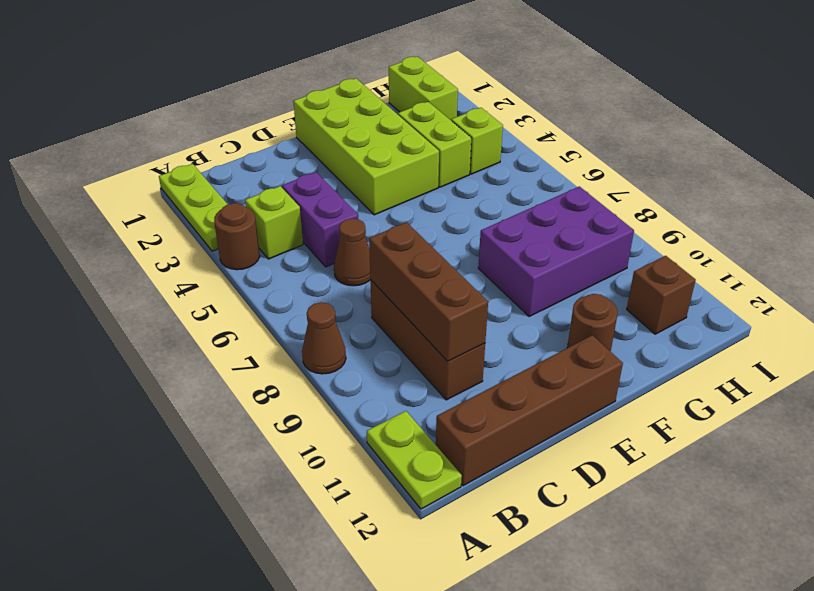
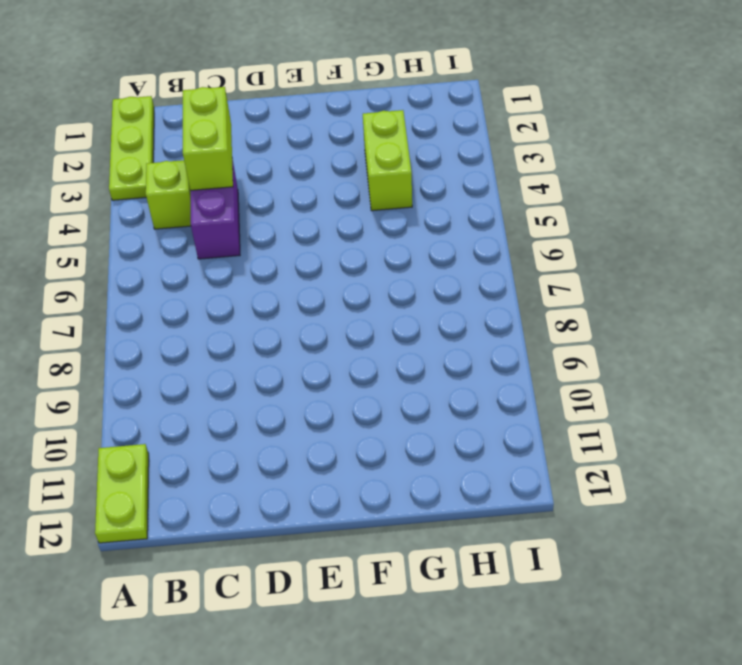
lime 1x2 brick [183,87,233,190] -> lime 1x2 brick moved to [389,57,458,120]
none -> brown 1x1 round brick [214,203,260,270]
none -> brown 1x1 cone [302,302,346,374]
none -> brown 1x4 brick [436,335,623,486]

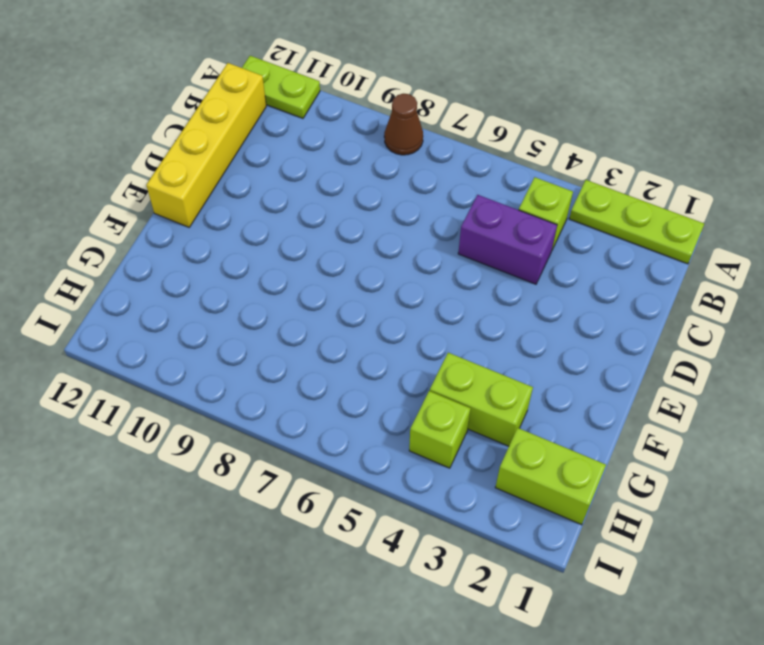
yellow 1x4 brick [146,63,266,227] -> brown 1x4 brick [436,335,623,486]
none -> brown 1x1 round brick [214,203,260,270]
none -> brown 1x1 cone [334,219,370,286]
none -> brown 1x3 brick [370,280,485,400]

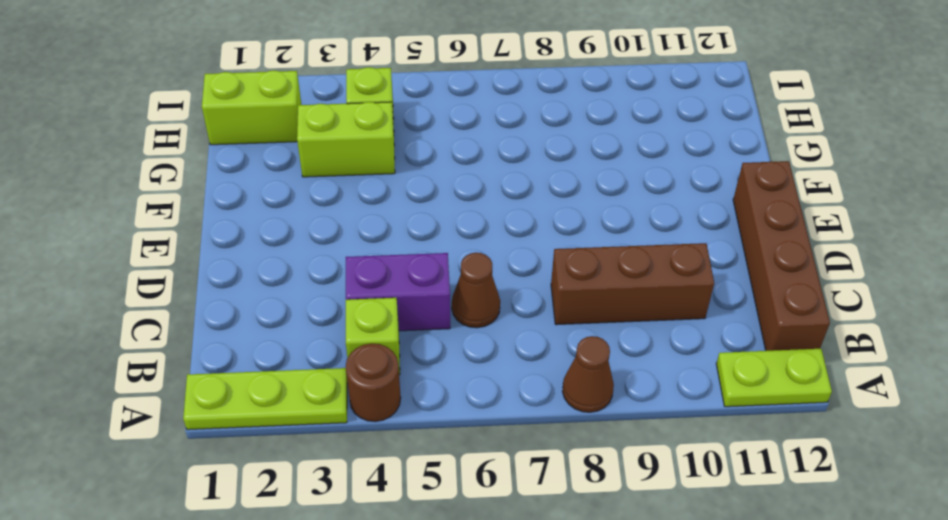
none -> lime 2x4 brick [293,78,439,215]
none -> purple 2x3 brick [478,186,634,316]
none -> brown 1x1 round brick [567,294,618,352]

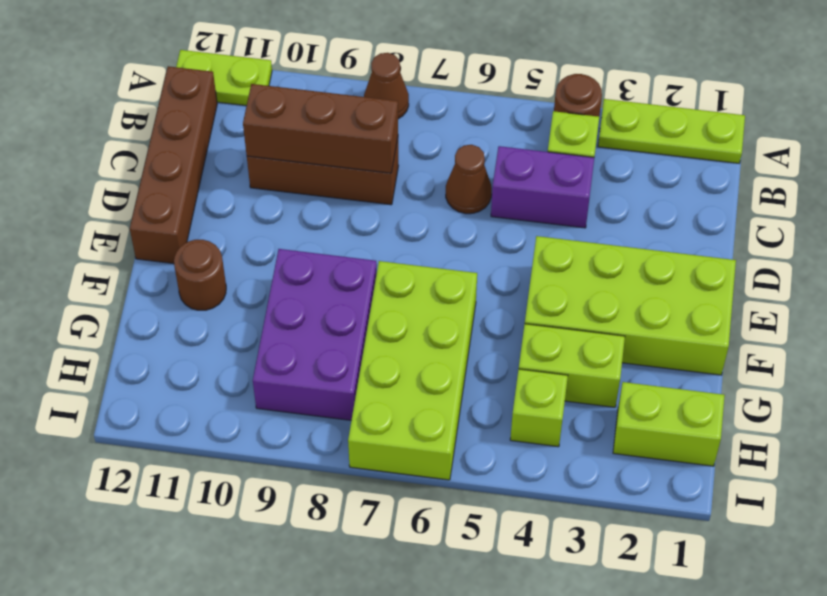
lime 2x4 brick [348,261,477,480] -> none
none -> brown 1x1 brick [627,256,696,334]

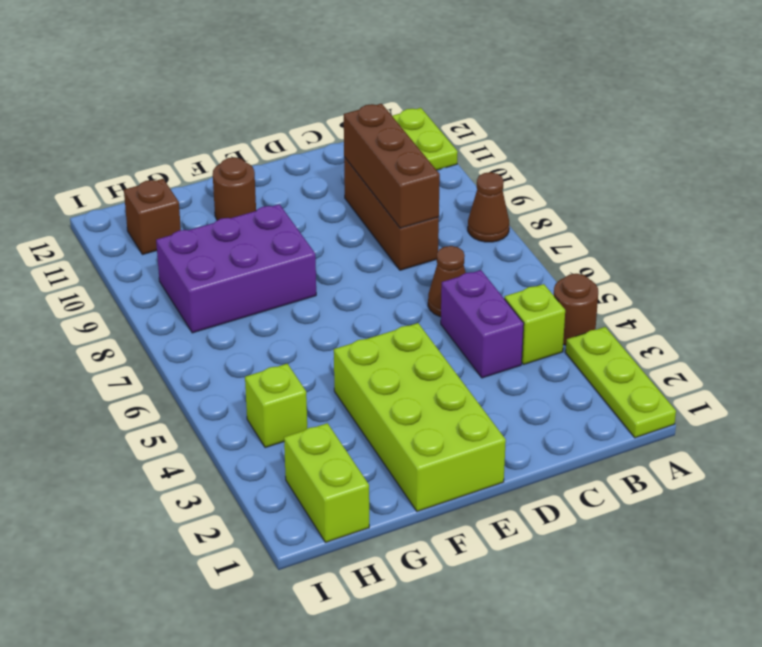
none -> brown 1x4 brick [436,335,623,486]
none -> lime 1x2 brick [398,102,471,187]

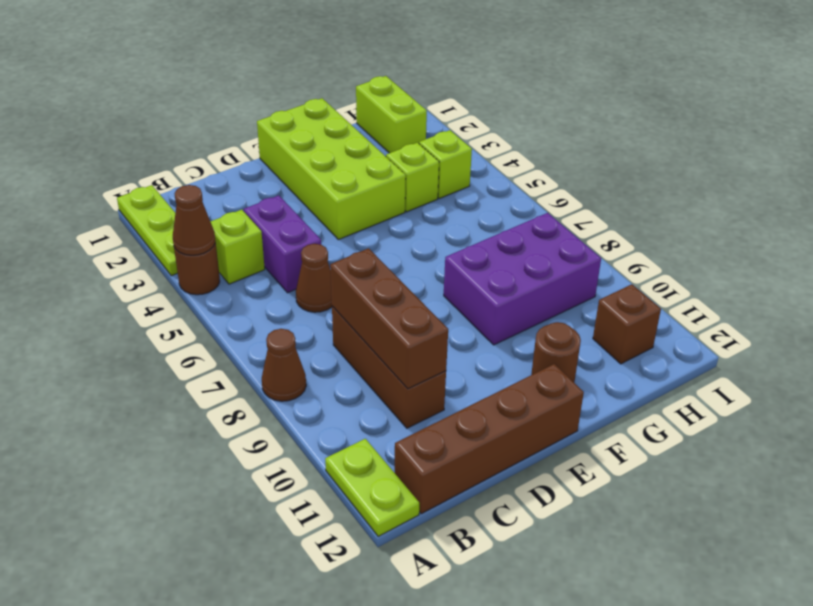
brown 1x1 cone [173,185,215,255] -> none
lime 1x1 brick [386,143,439,212] -> lime 1x2 brick [398,102,471,187]

